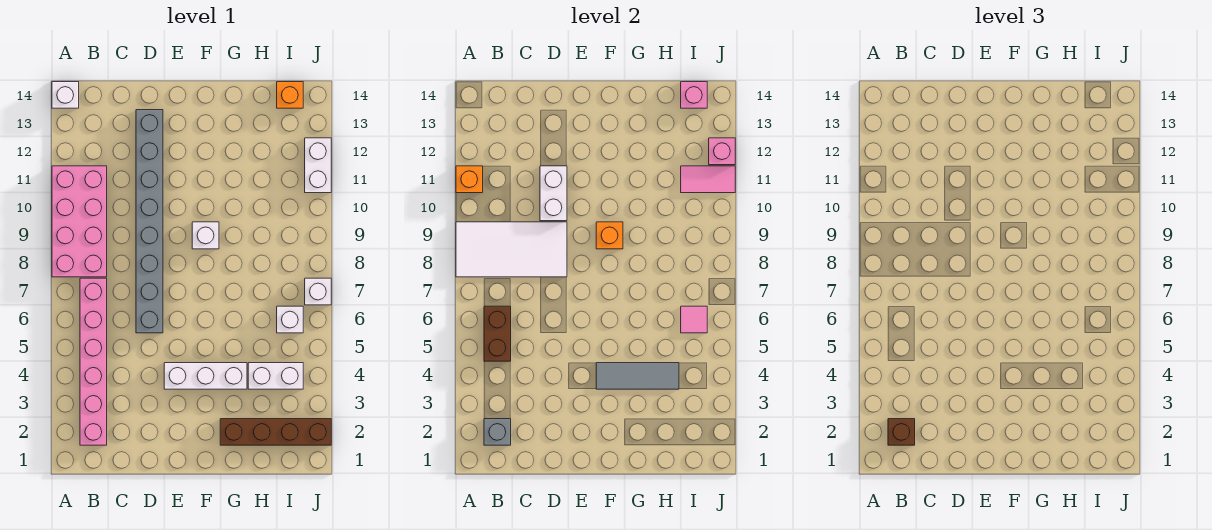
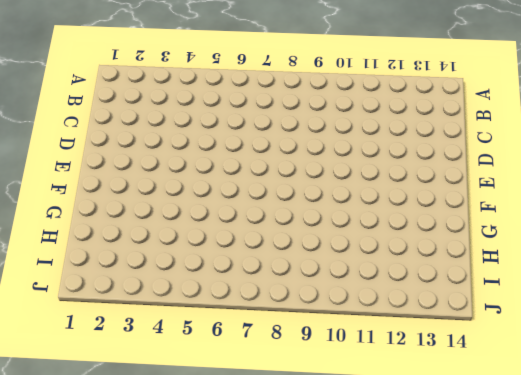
none -> pink 2x4 brick [52,166,107,277]
none -> white 1x1 brick [52,82,79,108]
none -> pink 1x6 brick [80,278,107,445]

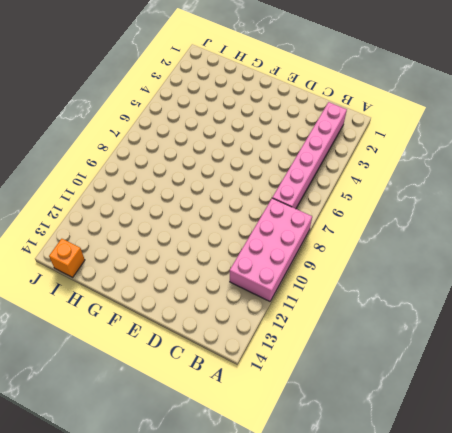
none -> white 1x1 brick [52,82,79,108]
none -> grey 1x8 brick [136,110,163,333]
none -> white 1x3 brick [164,363,247,389]

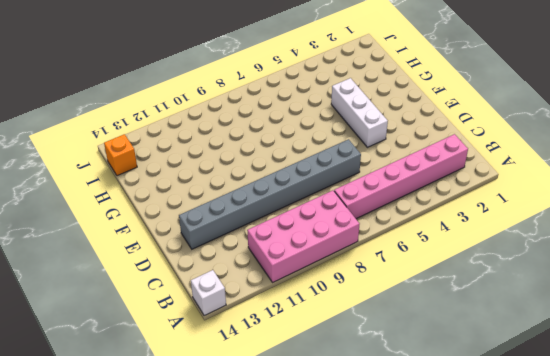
none -> white 1x1 brick [192,222,219,249]
none -> brown 1x4 brick [220,419,331,445]
none -> white 1x2 brick [248,363,303,389]

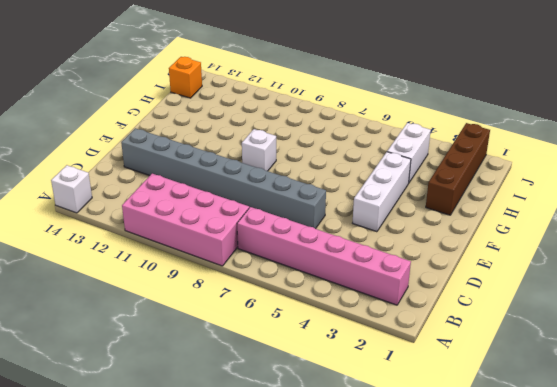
none -> white 1x1 brick [277,306,303,333]
none -> white 1x1 brick [305,278,331,305]
none -> white 1x2 brick [305,138,331,193]

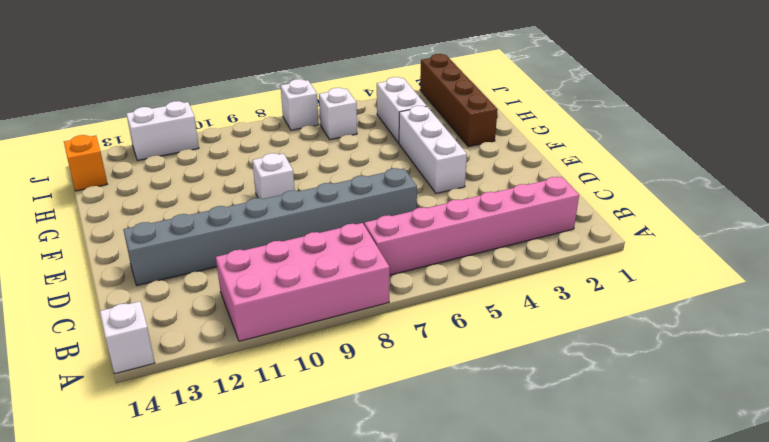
none -> white 2x4 tile [456,222,567,277]
none -> orange 1x1 brick [456,166,483,193]
none -> grey 1x1 brick [484,419,511,445]

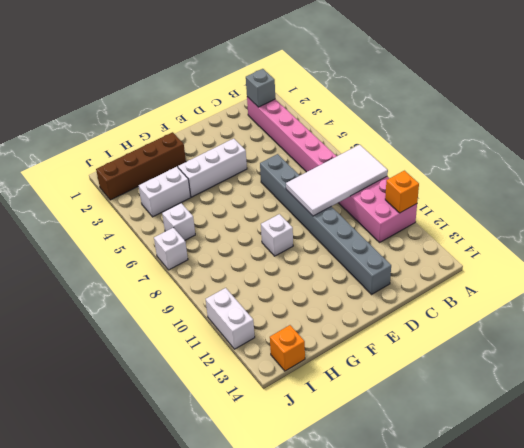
none -> white 1x1 brick [52,82,79,108]
none -> brown 1x2 brick [484,306,511,361]
none -> white 1x2 brick [540,166,567,221]

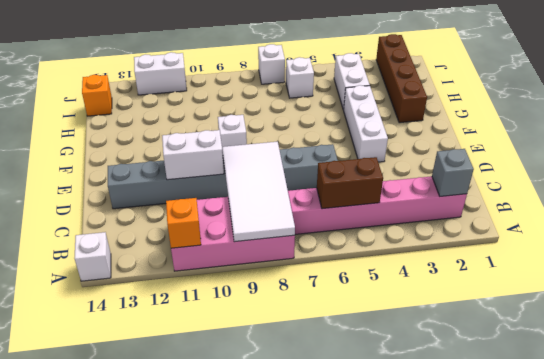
none -> grey 1x3 tile [596,363,679,389]
none -> orange 1x1 brick [596,222,623,249]
none -> pink 1x1 tile [681,306,707,333]

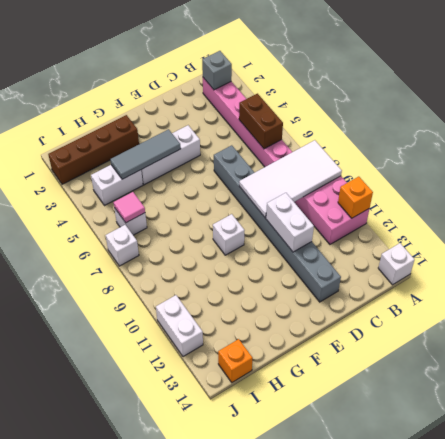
none -> orange 1x1 brick [596,222,623,249]
none -> pink 1x2 tile [681,166,735,193]
none -> pink 1x1 brick [681,82,707,108]

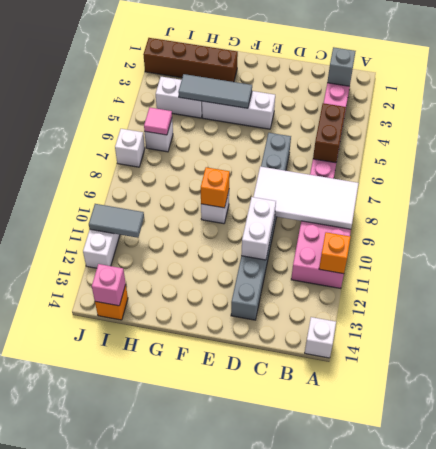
grey 1x2 tile [89,204,144,238] -> pink 1x2 tile [681,166,735,193]
none -> pink 1x1 brick [709,138,735,165]
none -> brown 1x1 brick [888,419,915,445]

